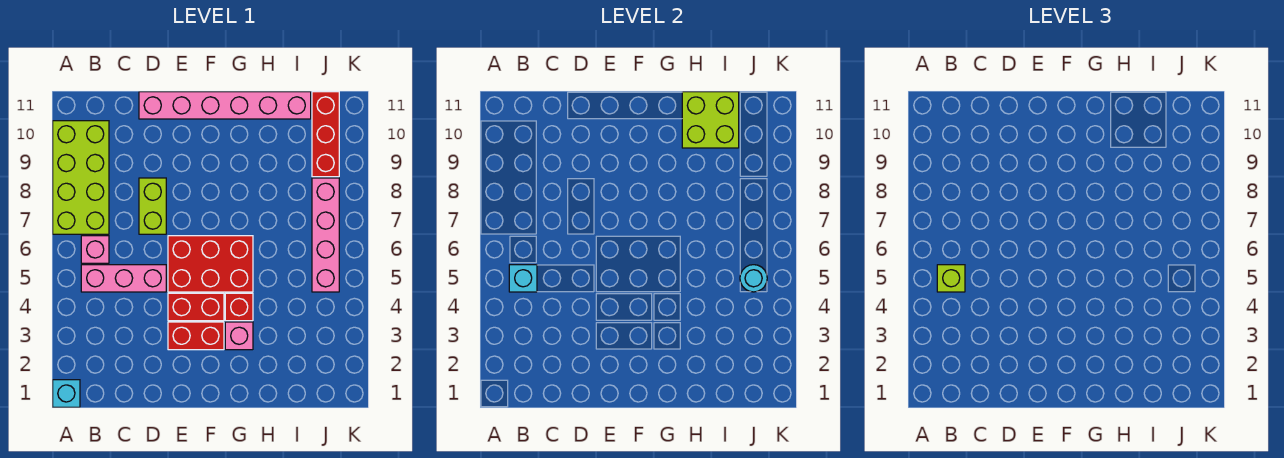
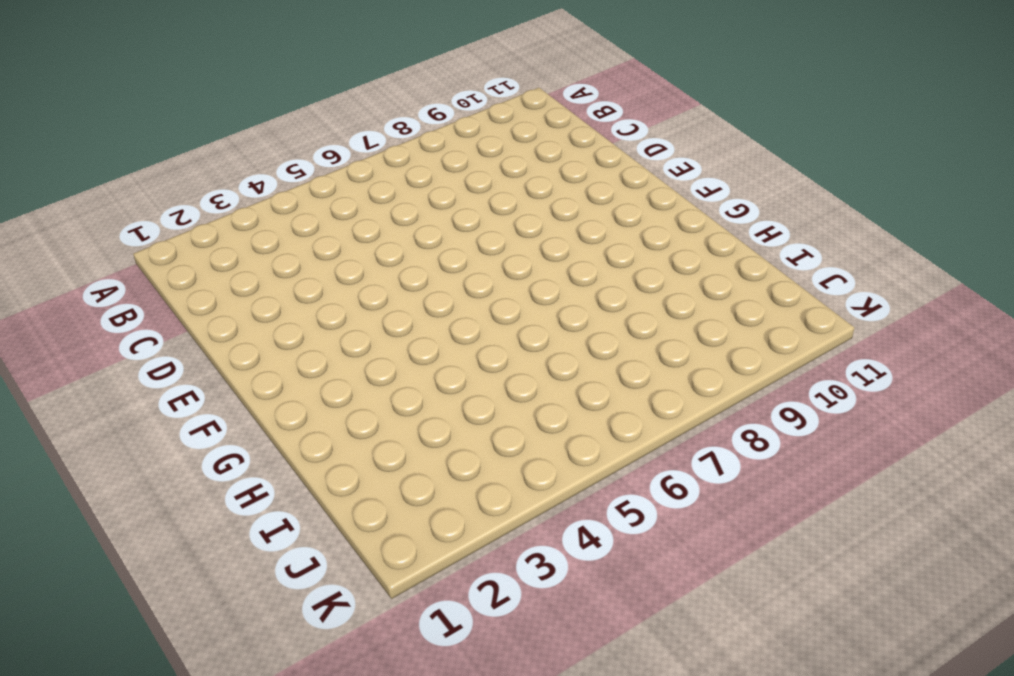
none -> cyan 1x1 brick [53,380,80,407]
none -> lime 2x4 brick [53,121,109,234]
none -> pink 1x3 brick [81,265,166,292]

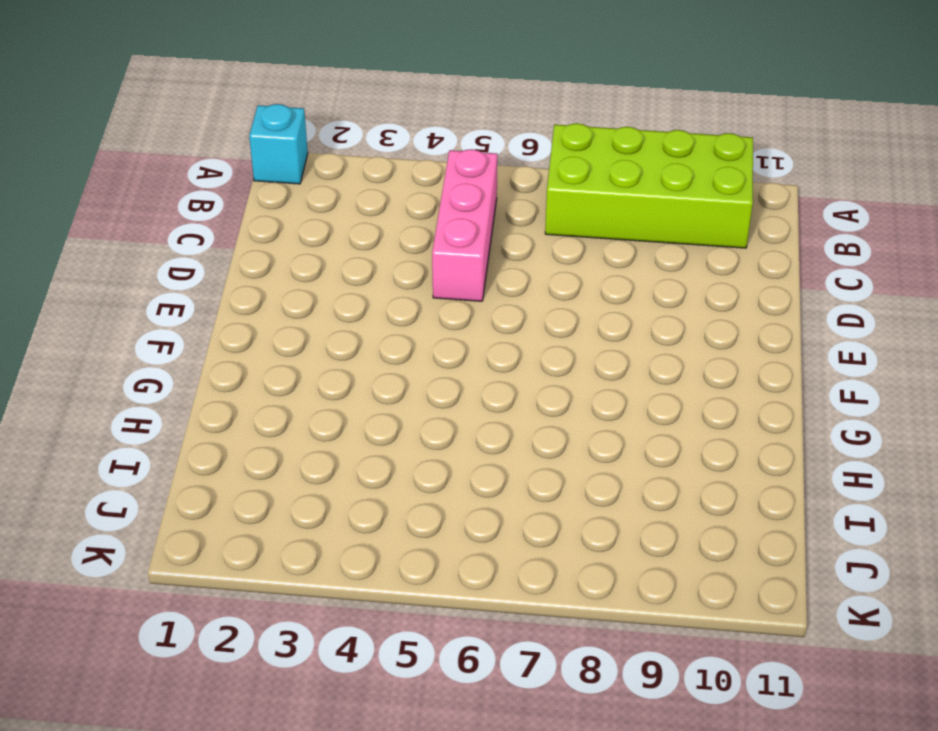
none -> pink 1x1 brick [81,236,109,263]
none -> lime 1x2 brick [139,178,166,234]
none -> pink 1x6 brick [139,92,311,119]

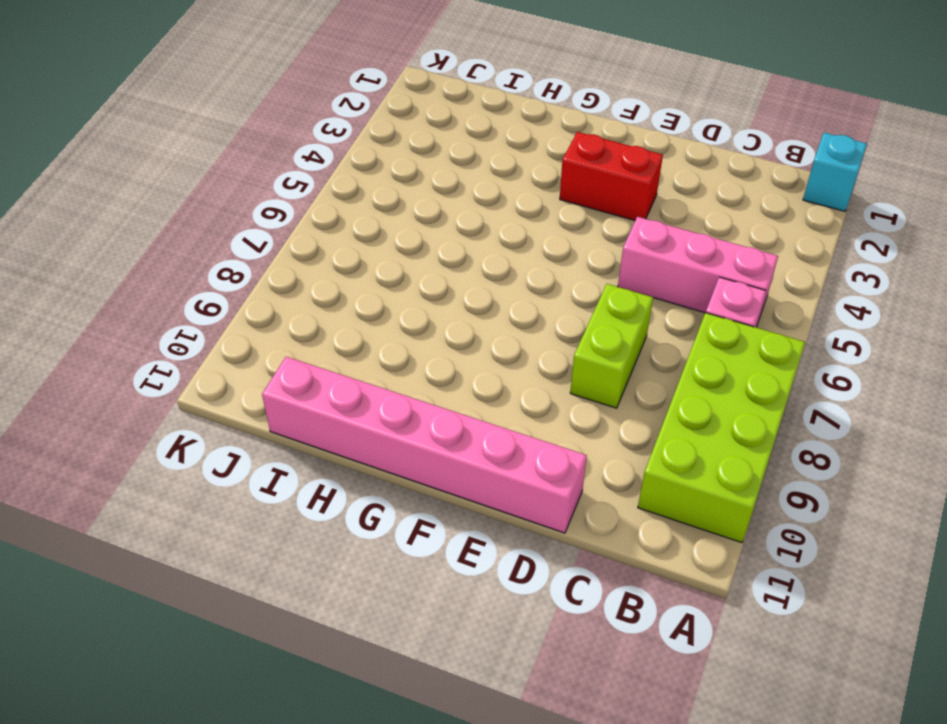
none -> red 1x2 brick [168,293,224,321]
none -> red 2x3 brick [168,236,253,292]
none -> pink 1x1 brick [225,322,253,350]

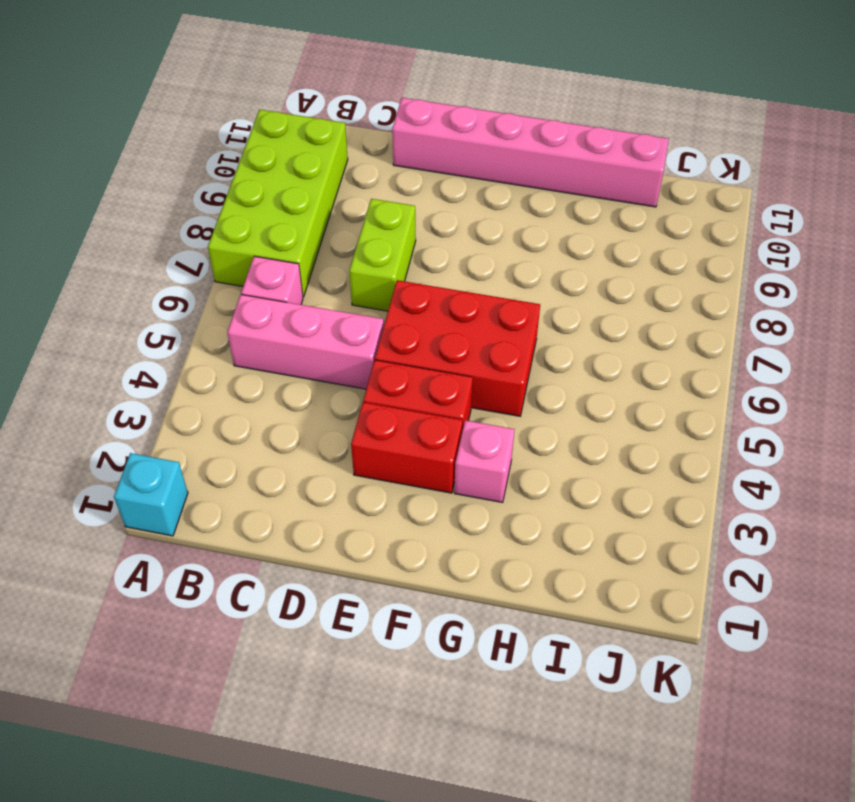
none -> red 1x1 brick [225,293,253,321]
none -> pink 1x4 brick [312,178,339,292]
none -> red 1x3 brick [312,92,339,177]

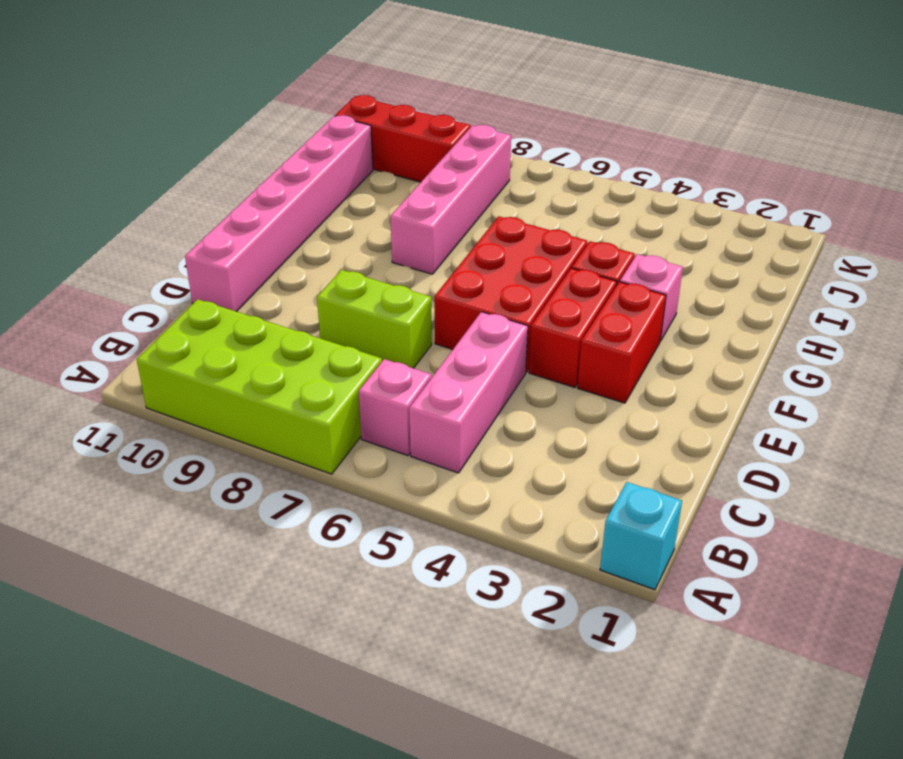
pink 1x4 brick [391,125,511,274] -> pink 1x4 brick turned to [312,178,339,292]
none -> cyan 1x1 brick [509,265,537,292]
none -> lime 2x2 brick [682,92,739,148]
none -> cyan 1x1 round brick [740,265,767,292]

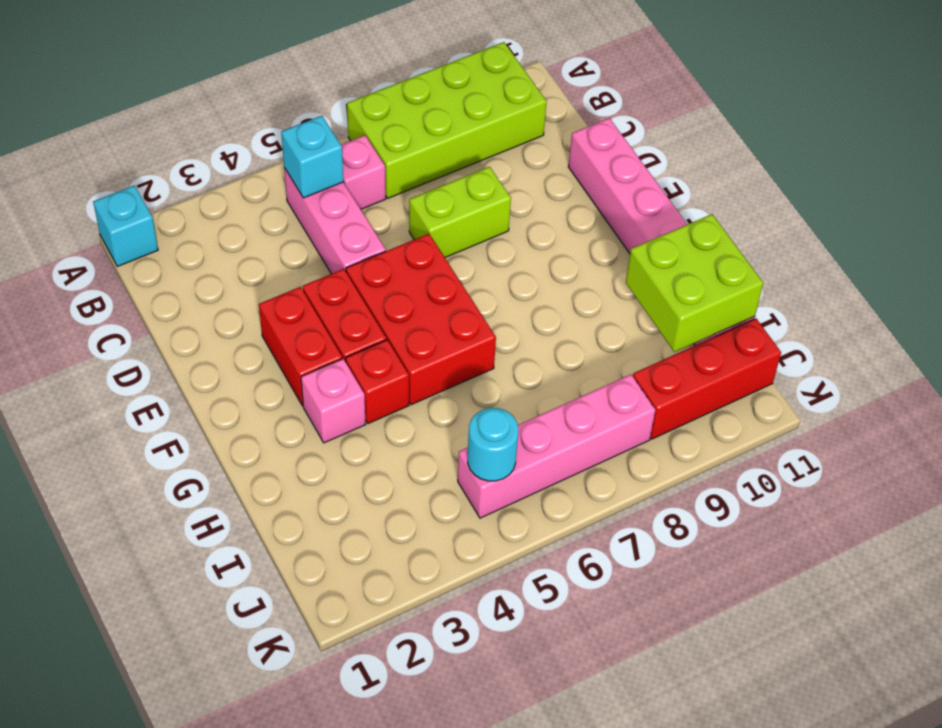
none -> lime 1x1 brick [937,265,965,292]

